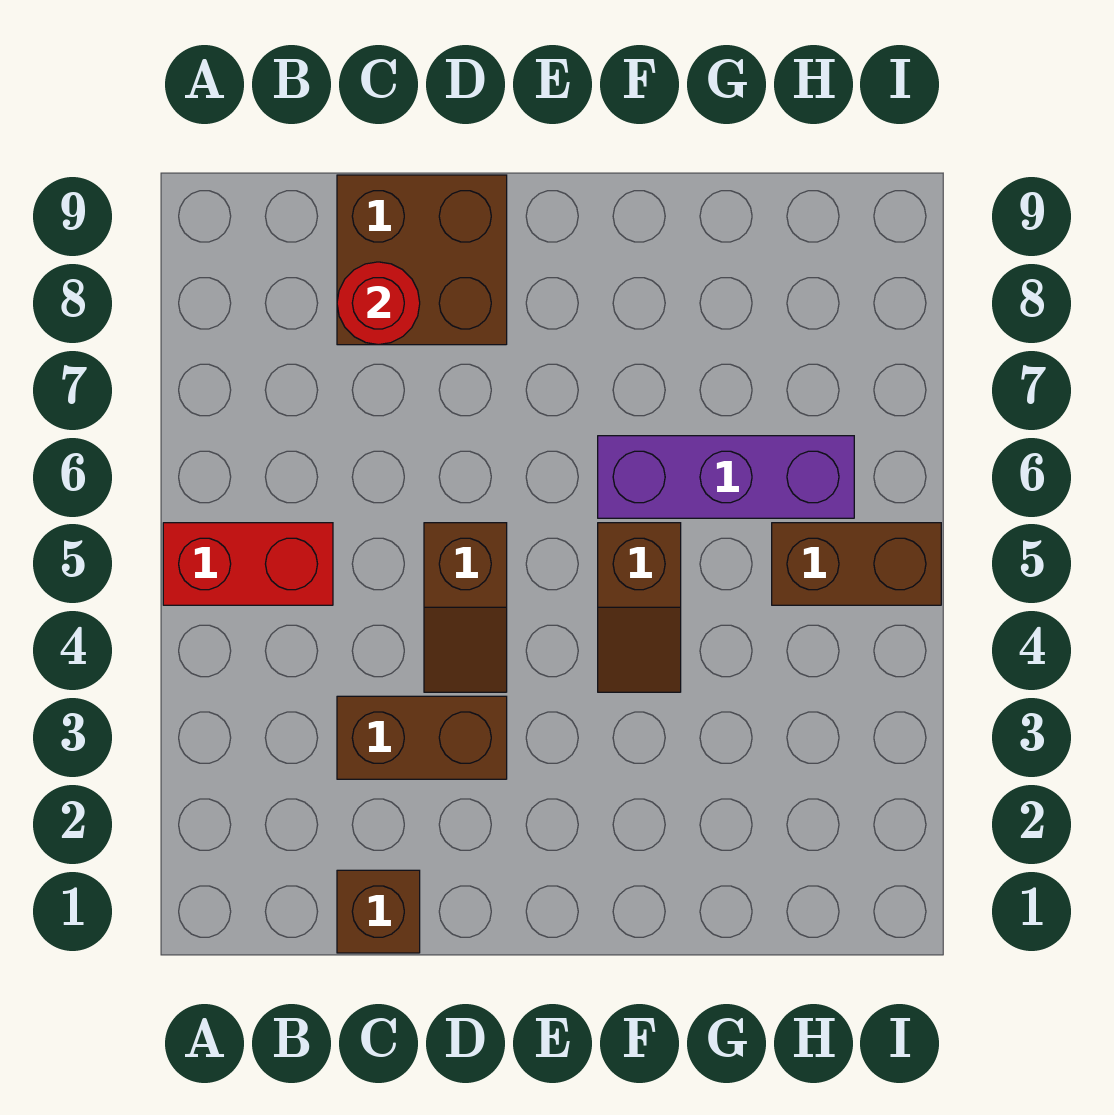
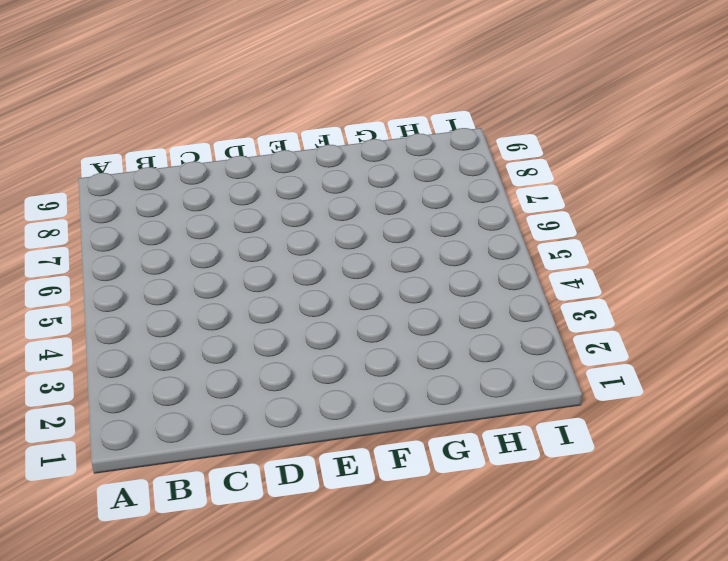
none -> red 1x2 brick [163,523,333,605]
none -> brown 1x1 brick [337,870,420,953]

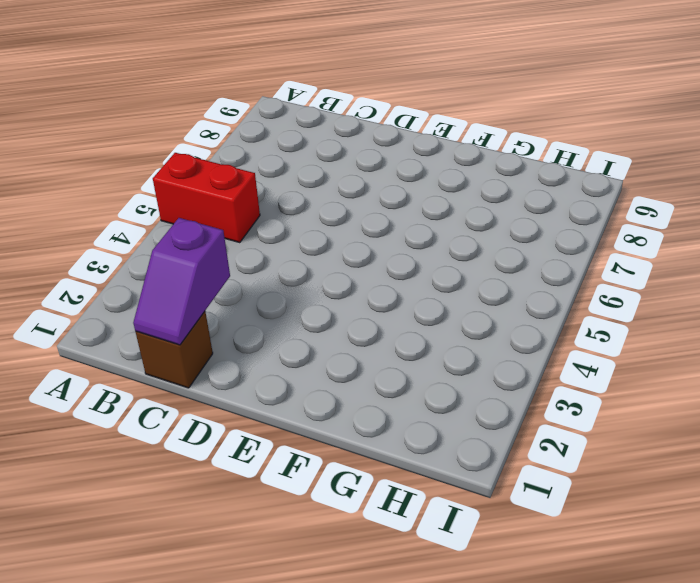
purple 1x2 slope [133,218,230,345] -> none
none -> brown 1x2 brick [337,696,507,779]
none -> brown 2x2 brick [337,175,507,345]

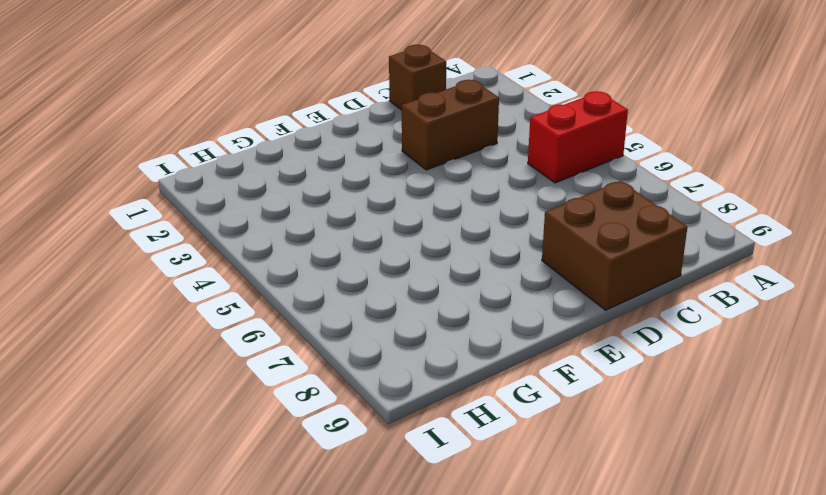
none -> brown 1x2 slope [424,523,507,692]
none -> brown 1x2 slope [598,523,681,692]

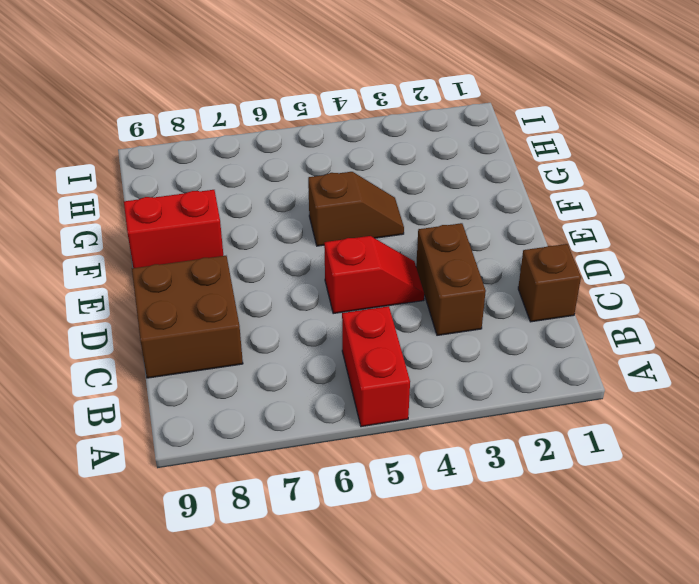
red 1x2 slope [324,236,424,314] -> brown 1x2 slope [424,523,507,692]
red 1x2 brick [124,190,223,268] -> none
none -> purple 1x3 brick [598,436,854,518]
none -> brown 1x2 brick [772,523,941,605]

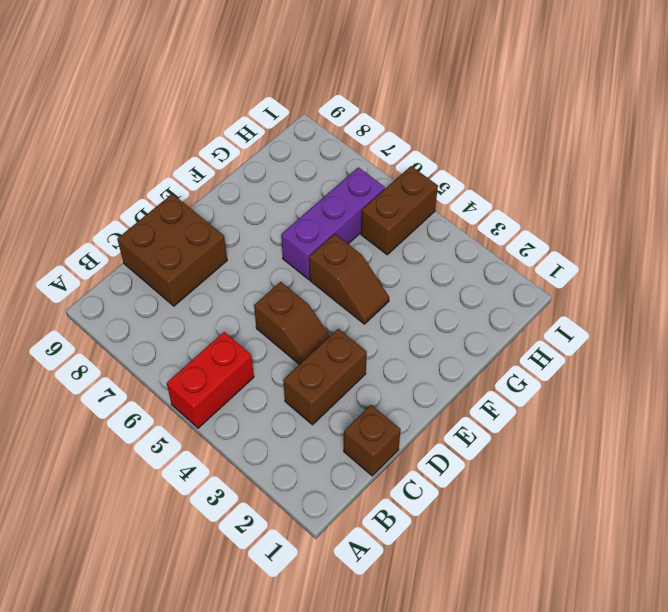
none -> red 1x1 round brick [337,262,420,345]

